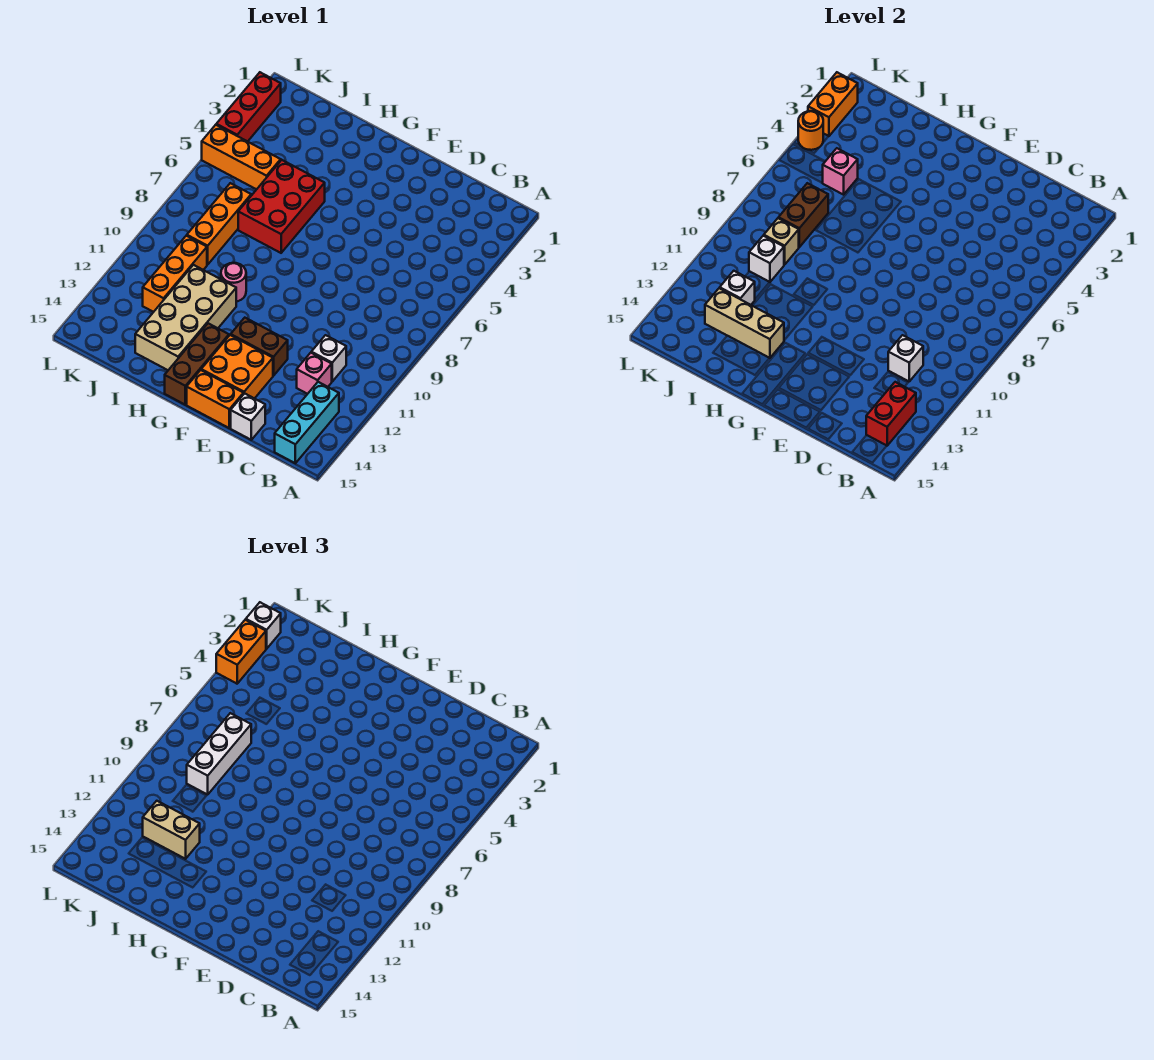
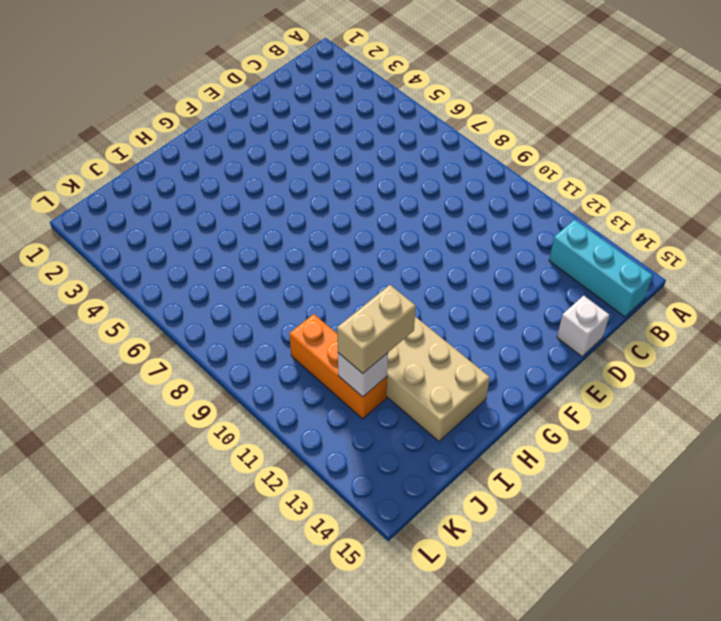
none -> white 1x1 brick [311,335,346,381]
none -> pink 1x1 brick [297,353,332,394]
none -> brown 1x2 brick [231,318,288,376]

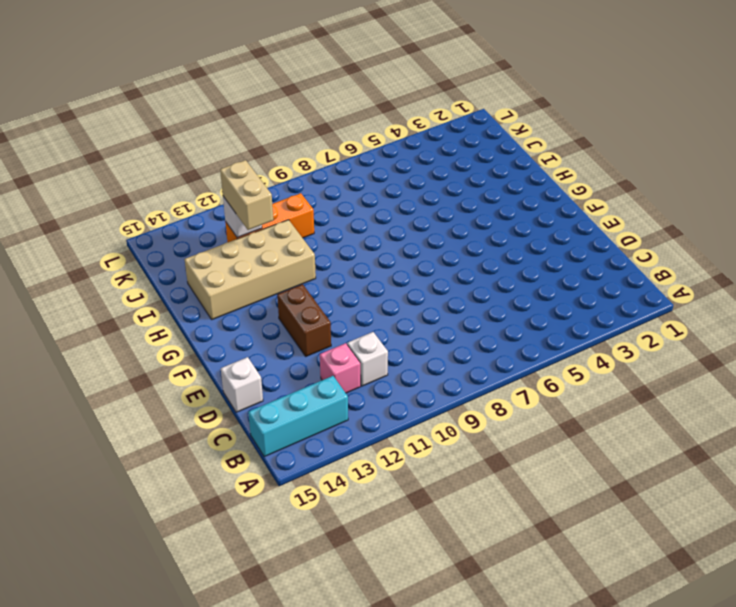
none -> orange 2x2 brick [201,335,273,399]
none -> orange 1x2 brick [187,370,243,428]
none -> brown 1x3 brick [165,323,229,405]

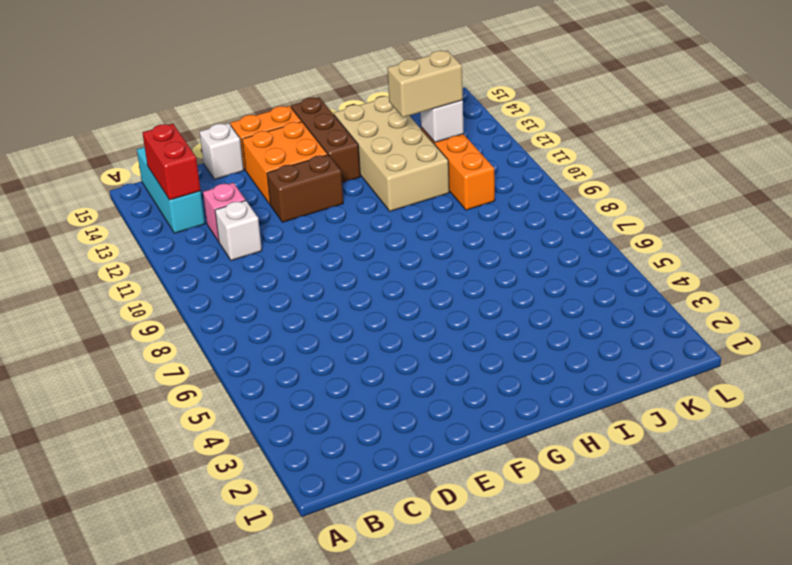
none -> red 2x3 brick [238,160,325,253]
none -> pink 1x1 round brick [221,263,246,302]
none -> orange 1x3 brick [202,125,281,189]

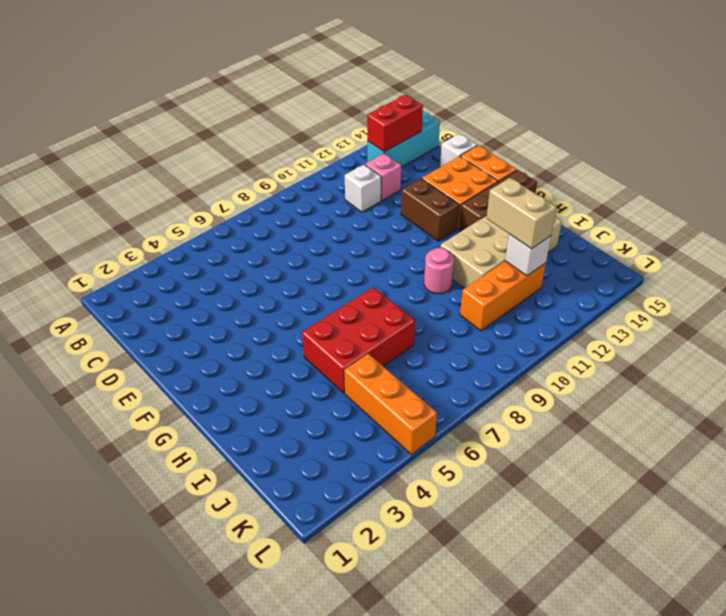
none -> orange 1x3 brick [187,183,251,265]
none -> red 1x3 brick [216,72,281,142]
none -> white 1x1 brick [888,335,923,381]

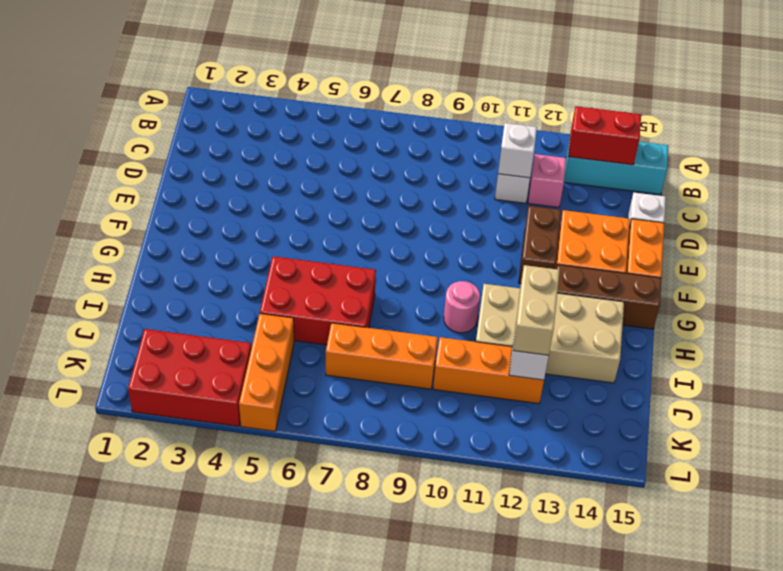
red 2x3 brick [128,329,251,426] -> red 1x3 brick [216,72,281,142]
none -> tan 1x3 brick [705,288,784,358]
none -> pink 1x1 brick [823,148,858,195]
none -> brown 1x2 brick [779,183,828,247]

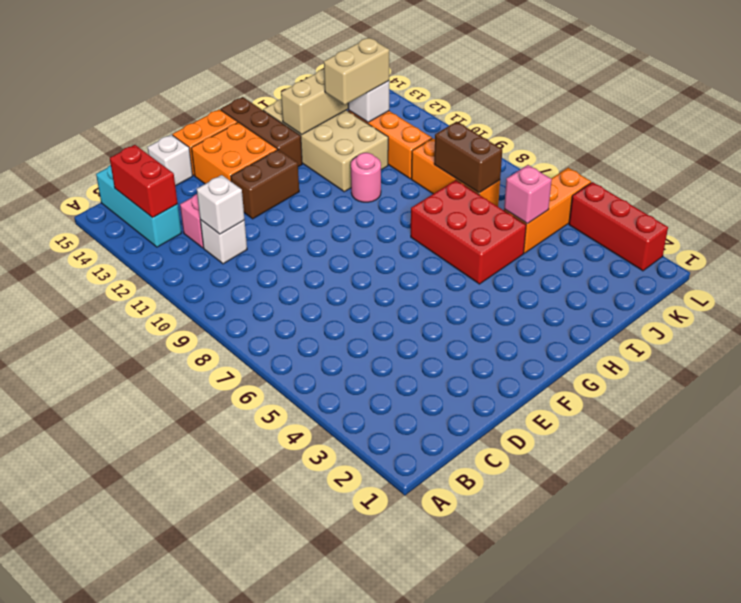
none -> tan 1x1 brick [764,218,799,265]
none -> white 1x1 brick [749,236,784,282]
none -> orange 1x2 brick [808,72,858,136]

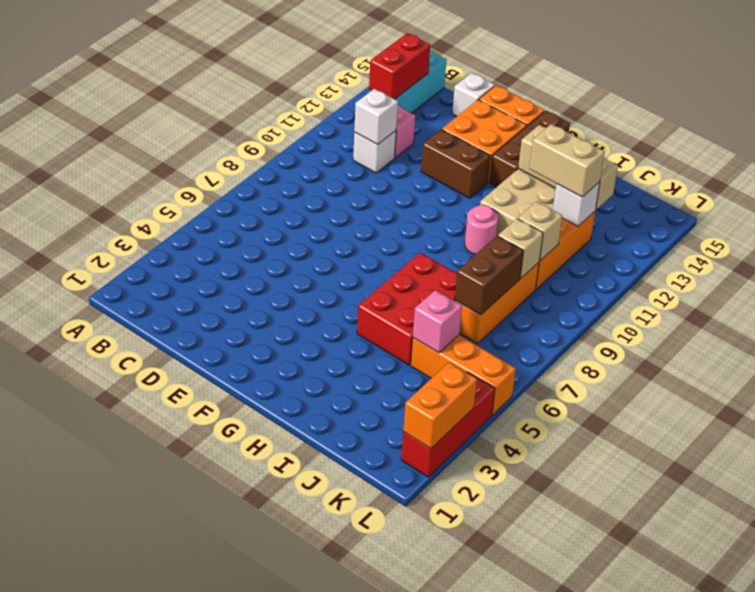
tan 1x1 brick [518,201,562,261] -> white 1x1 brick [749,236,784,282]
none -> orange 1x1 round brick [798,111,823,150]
none -> white 1x3 brick [187,713,251,795]
none -> white 1x1 brick [246,602,281,649]

